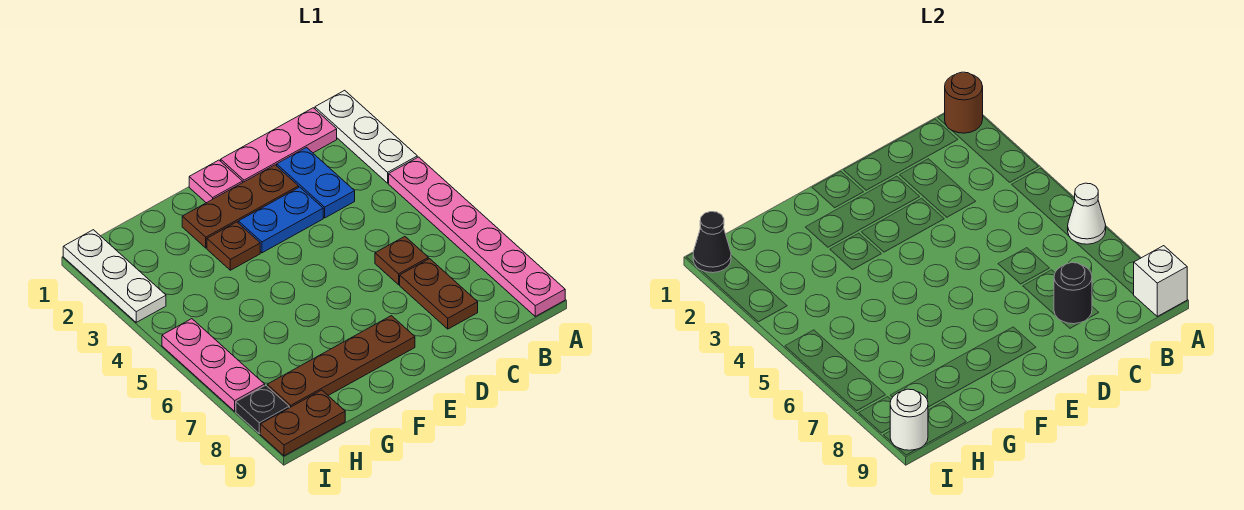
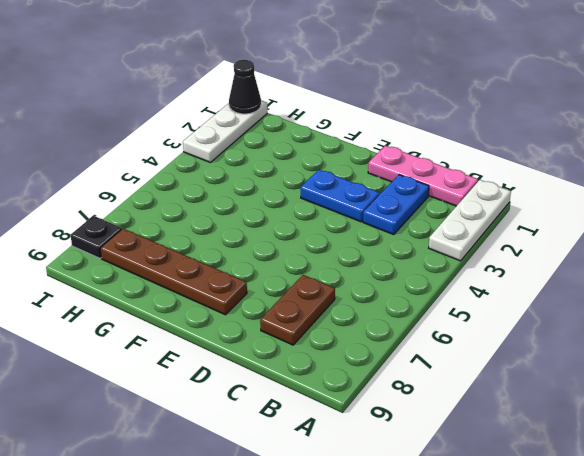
none -> pink 1x6 plate [389,157,565,316]
none -> brown 1x1 plate [375,237,428,285]
none -> brown 1x3 plate [182,165,299,248]

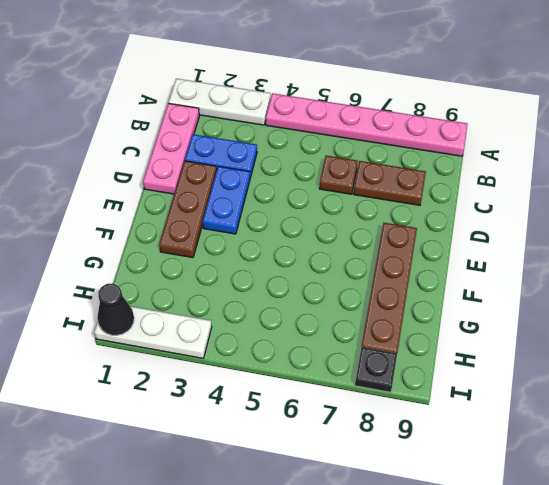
none -> pink 1x1 plate [189,160,243,203]
none -> brown 1x1 plate [207,222,260,270]
none -> brown 1x2 plate [260,390,345,456]

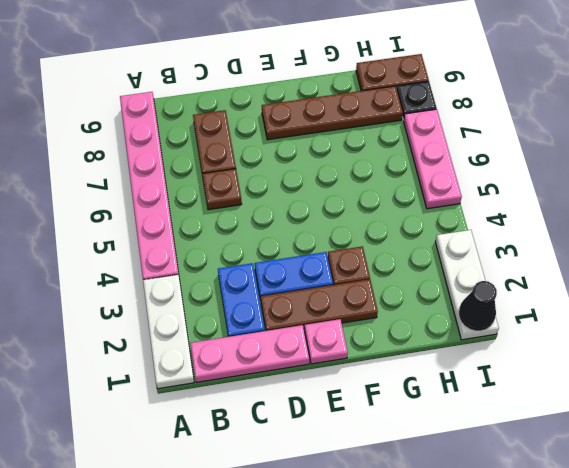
none -> brown 1x1 round brick [945,72,983,133]
none -> white 1x1 cone [1068,183,1106,244]
none -> white 1x1 brick [1133,246,1187,316]

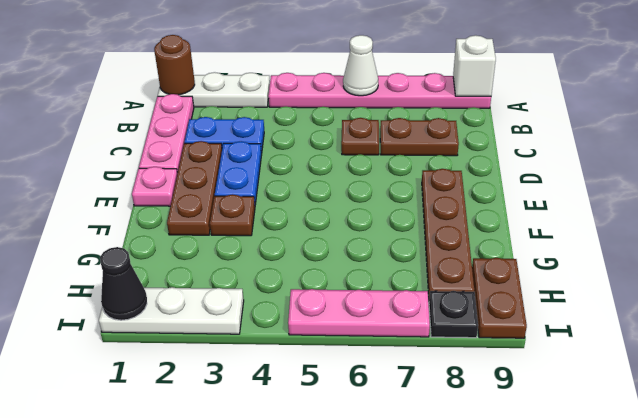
none -> black 1x1 round brick [1054,263,1092,324]
none -> white 1x1 round brick [890,389,928,450]

